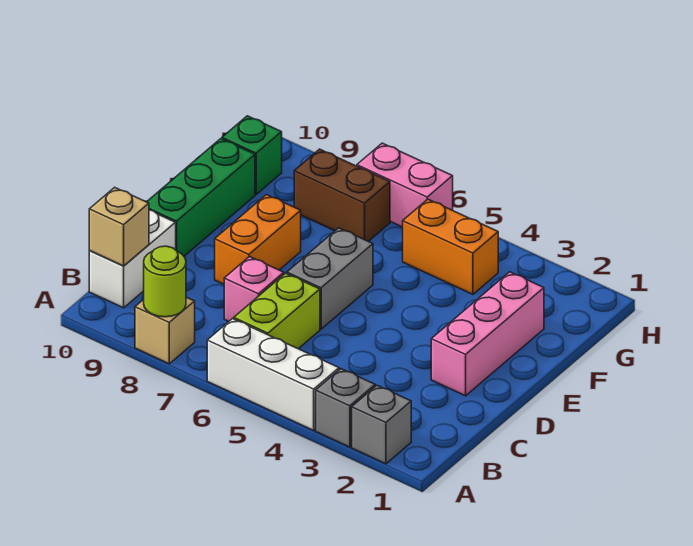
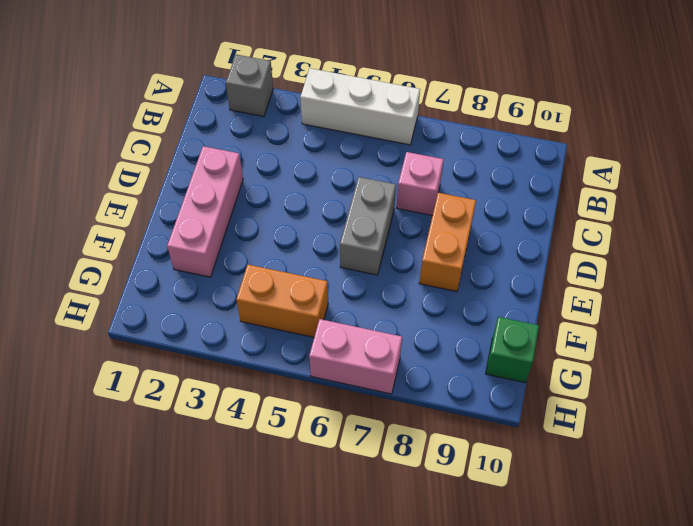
none -> grey 1x1 brick [316,369,375,447]
none -> tan 1x1 brick [135,297,195,364]
none -> lime 1x2 brick [234,273,320,349]

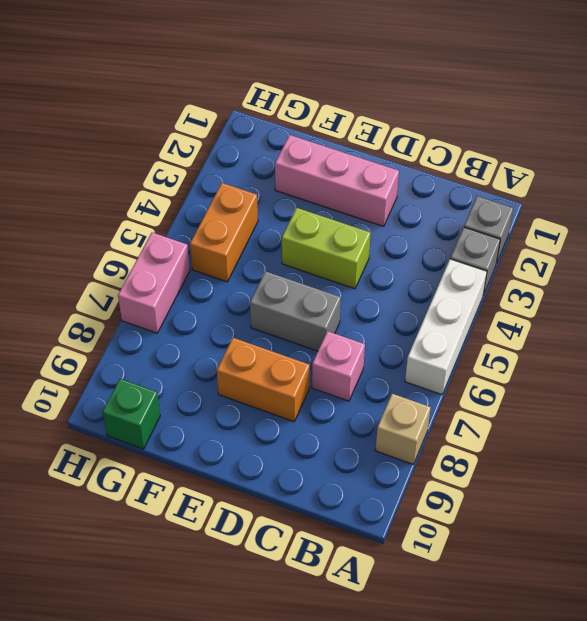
lime 1x2 brick [282,208,371,289] -> lime 1x2 brick moved to [234,273,320,349]
none -> white 1x2 brick [89,210,176,308]
none -> green 1x3 brick [147,139,255,256]
none -> brown 1x2 brick [294,149,390,241]

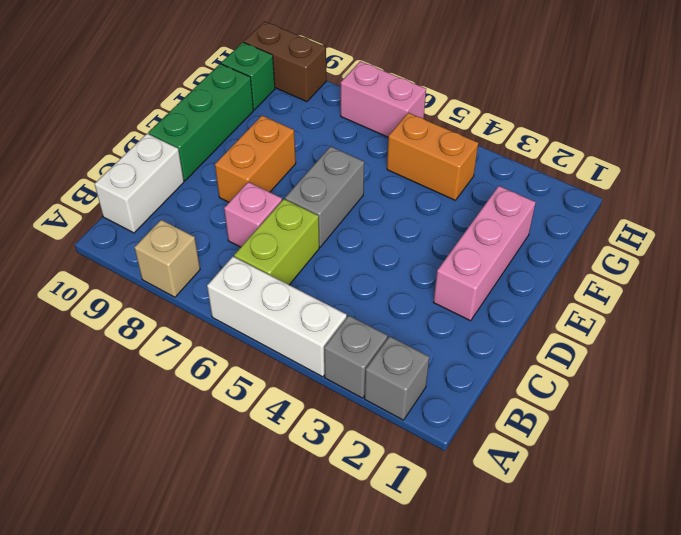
brown 1x2 brick [244,21,326,102] -> brown 1x2 brick moved to [294,149,390,241]
none -> lime 1x1 round brick [144,246,186,317]
none -> tan 1x1 brick [89,187,149,266]

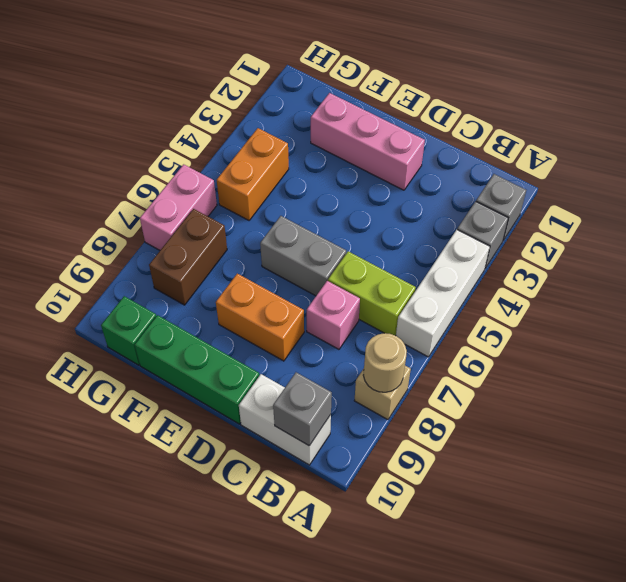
tan 1x1 round brick [363,333,407,392] -> lime 1x1 round brick [144,246,186,317]
grey 1x1 brick [273,372,332,446] -> tan 1x1 brick [89,187,149,266]

